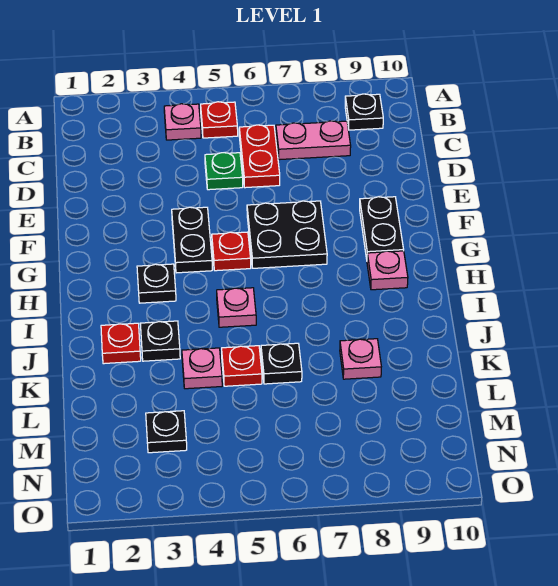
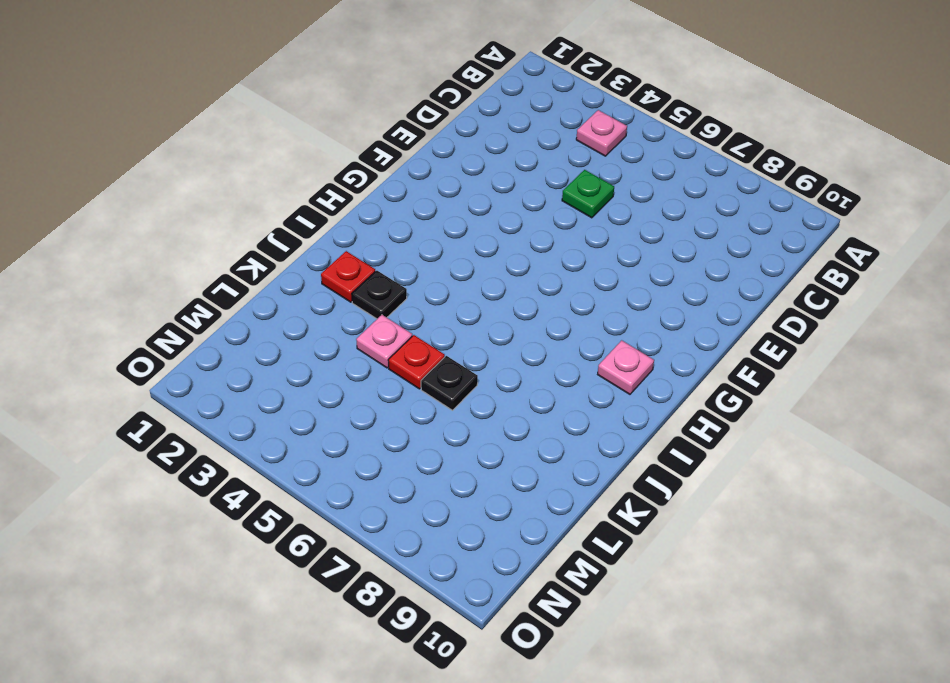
none -> red 1x1 plate [201,102,238,138]
none -> black 1x1 plate [345,94,383,130]
none -> red 1x2 plate [239,125,280,188]

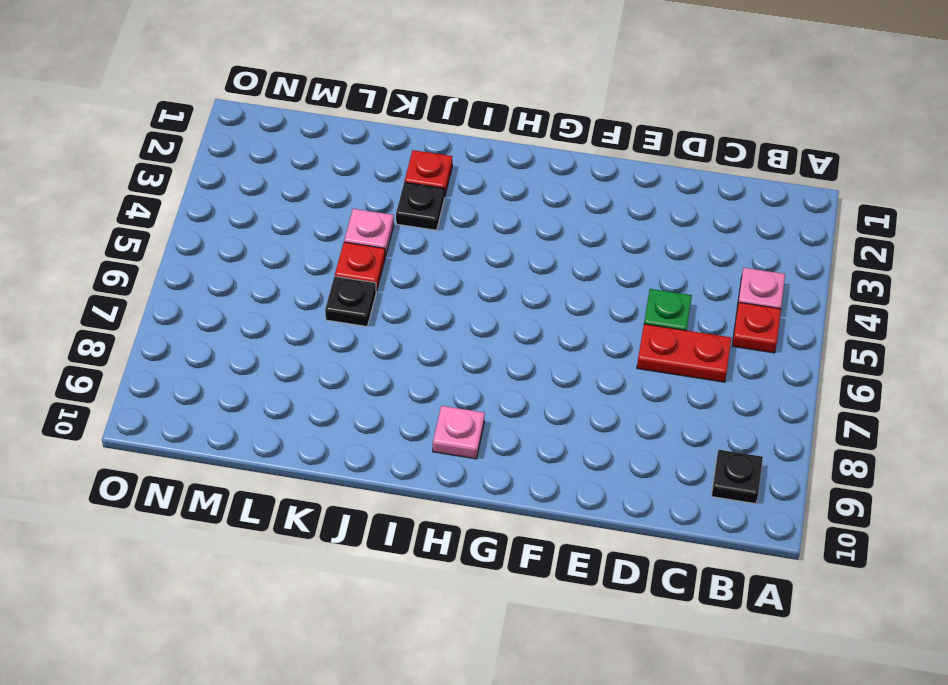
none -> pink 1x2 plate [276,121,351,160]
none -> black 1x2 plate [172,207,212,273]
none -> black 2x2 plate [247,201,327,268]

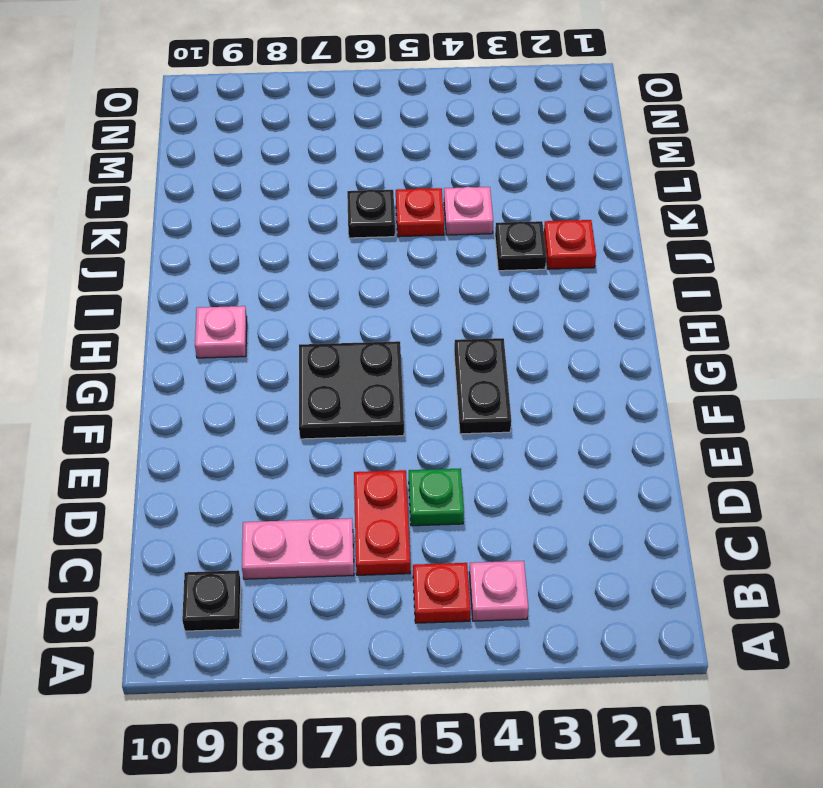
none -> black 1x2 plate [360,197,404,259]
none -> red 1x1 plate [212,232,251,271]
none -> black 1x1 plate [137,264,176,303]

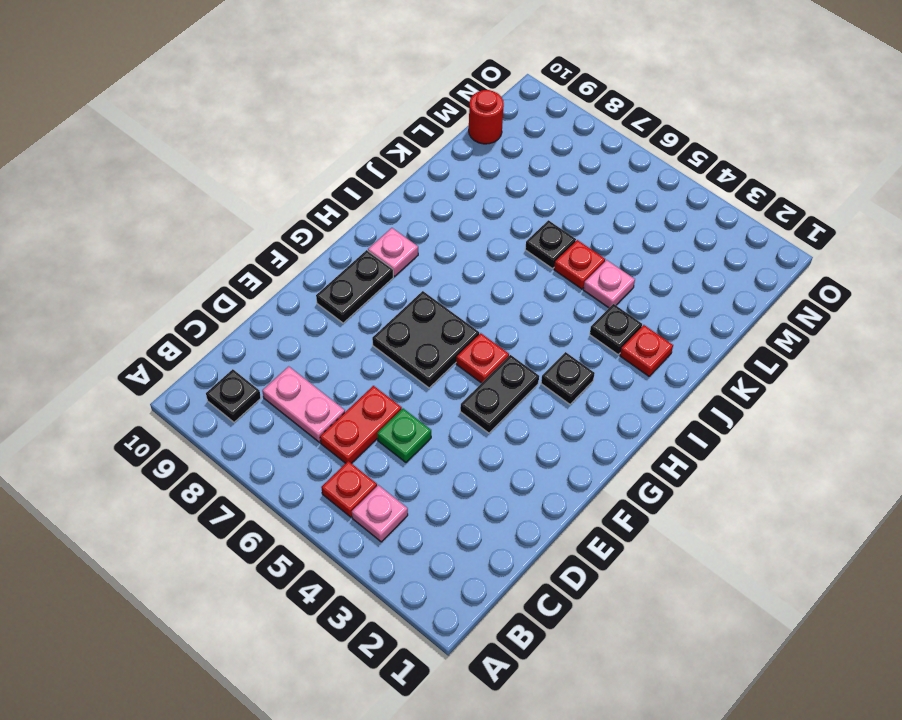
red 1x1 round brick [469,90,504,144] -> none
none -> pink 1x1 plate [217,288,256,327]
none -> pink 1x1 plate [340,339,381,379]
none -> black 1x1 plate [146,411,187,453]

